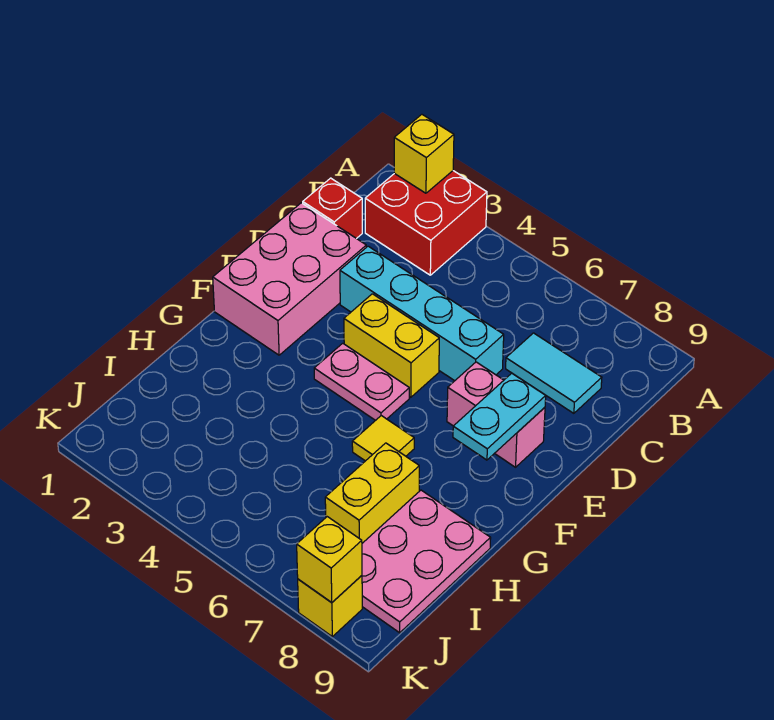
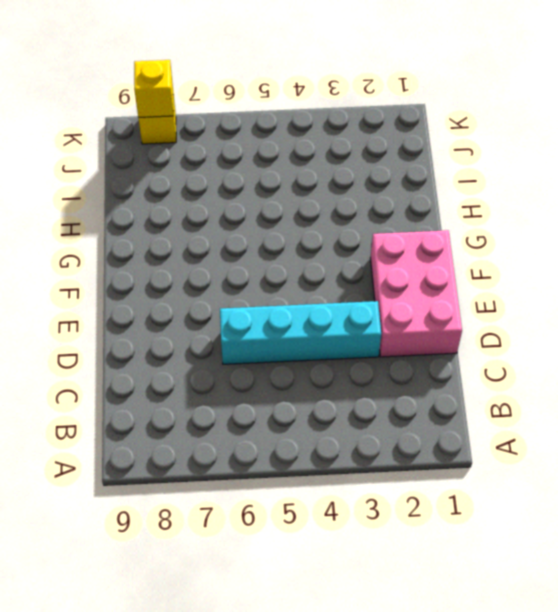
none -> red 2x2 brick [365,171,487,275]
none -> red 1x1 brick [303,178,362,239]
none -> cyan 1x2 tile [506,333,602,413]

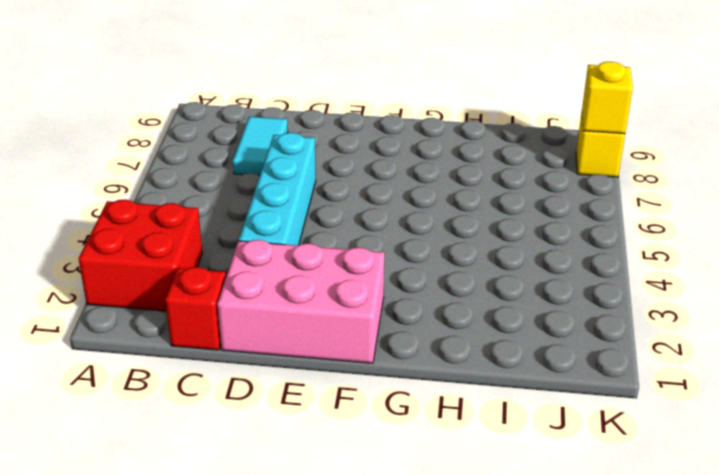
none -> yellow 1x2 brick [344,294,439,397]
none -> pink 1x2 brick [447,362,545,467]
none -> pink 1x2 plate [314,343,409,420]

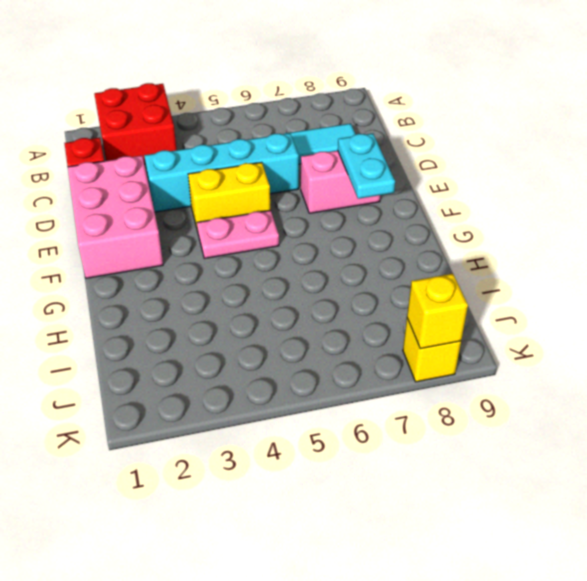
none -> yellow 1x1 tile [352,416,414,461]
none -> yellow 1x2 brick [325,443,419,543]
none -> pink 2x3 plate [362,490,491,633]

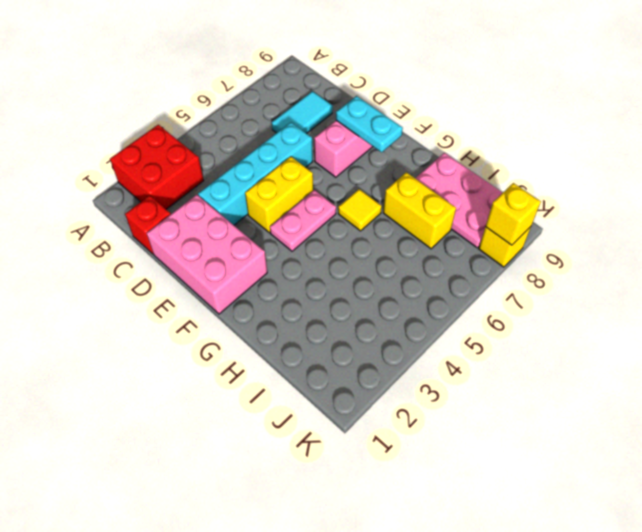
none -> yellow 1x1 brick [394,114,454,193]

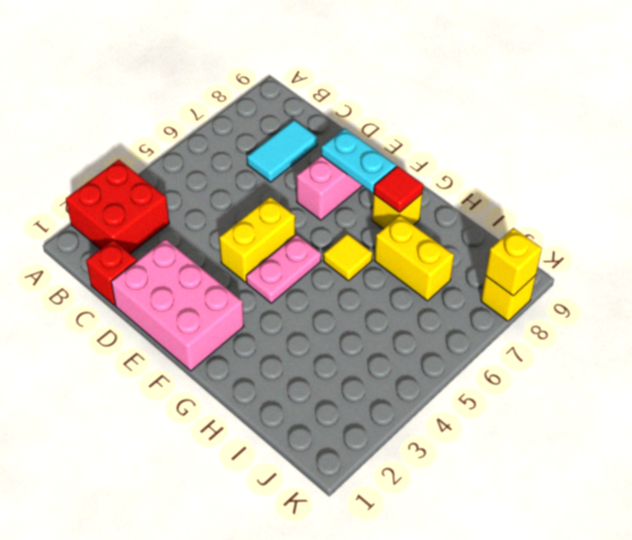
yellow 1x1 brick [372,194,422,229] -> yellow 1x1 brick moved to [394,114,454,193]
red 1x1 tile [374,166,423,213] -> none
none -> cyan 1x4 brick [340,246,504,381]
none -> pink 2x3 plate [362,490,491,633]

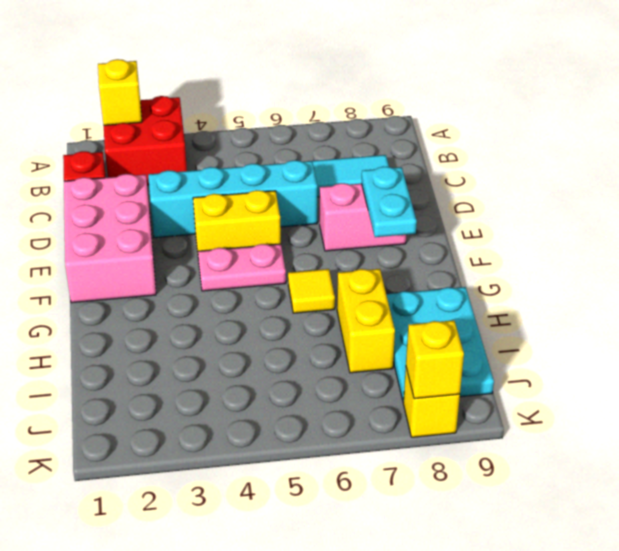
cyan 2x3 plate [386,287,494,402] -> pink 2x3 plate [362,490,491,633]

